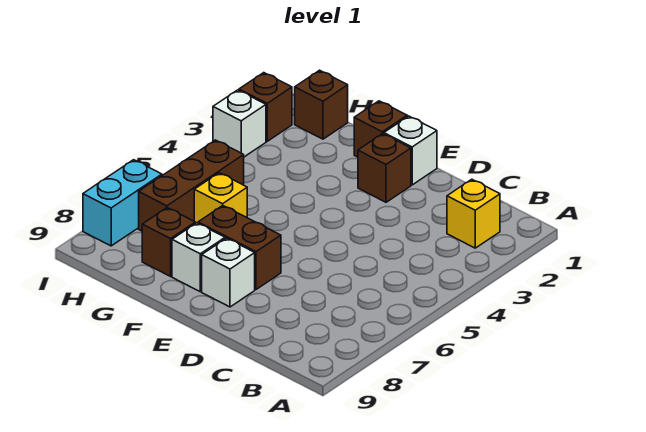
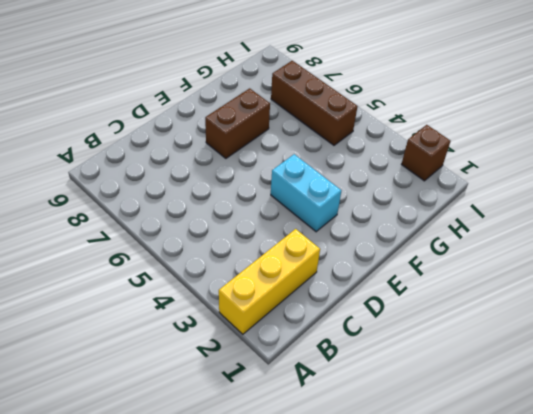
yellow 1x3 brick [219,229,320,334] -> yellow 1x1 brick [447,179,500,248]
cyan 1x2 brick [271,154,341,232] -> cyan 1x2 brick moved to [83,160,162,246]
none -> white 1x1 brick [384,116,437,185]
none -> brown 1x1 brick [358,134,411,202]
none -> white 1x1 brick [202,238,255,307]

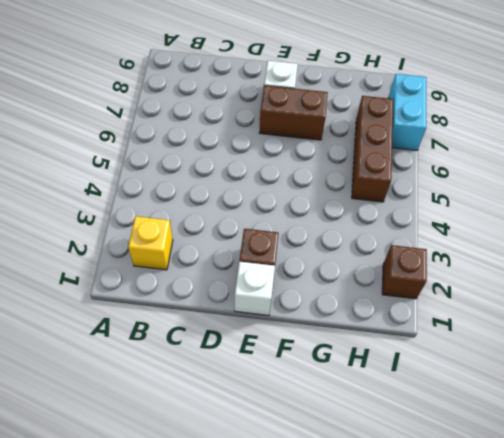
none -> brown 1x1 brick [354,101,407,157]
none -> white 1x1 brick [172,223,225,292]
none -> yellow 1x1 brick [194,173,247,224]

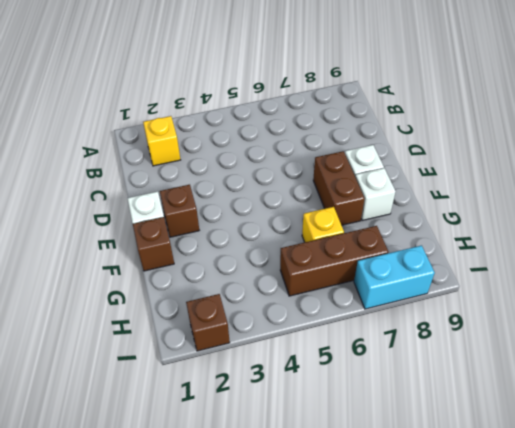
none -> brown 1x1 brick [142,208,195,276]
none -> brown 1x1 brick [295,70,348,139]
none -> white 1x1 brick [213,90,266,157]

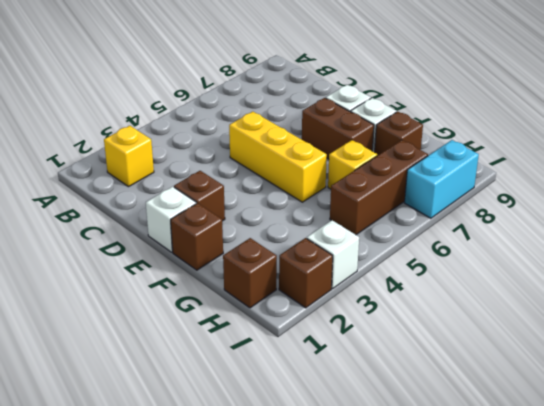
yellow 1x3 brick [229,112,327,202] -> none

